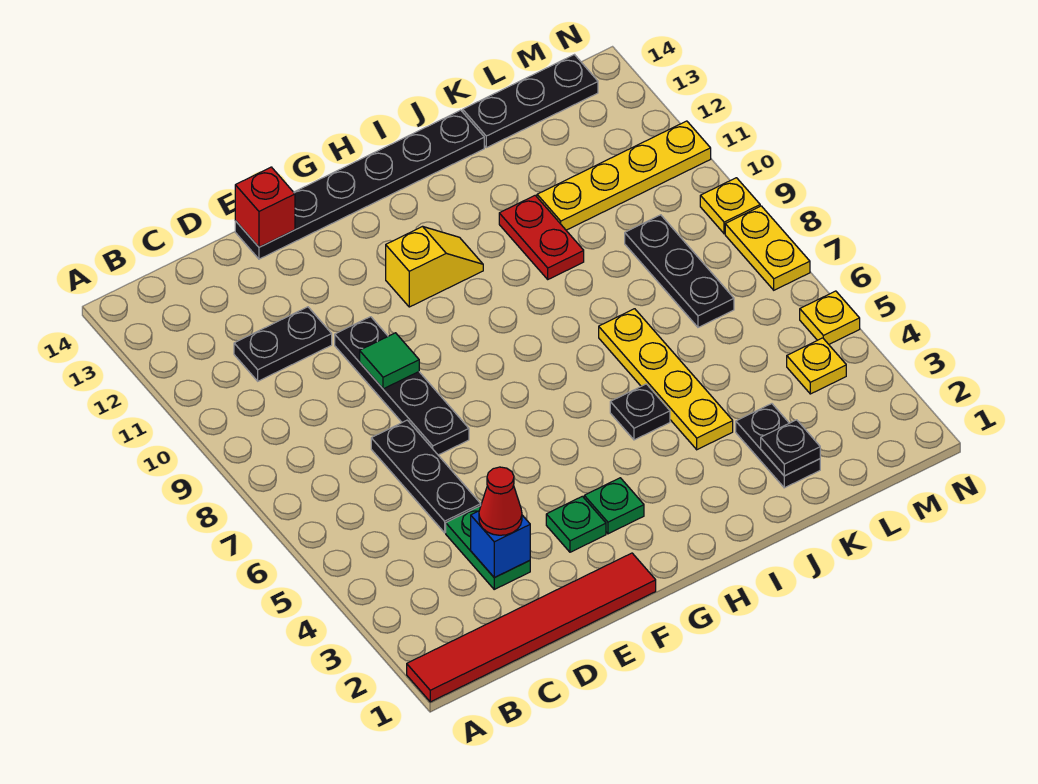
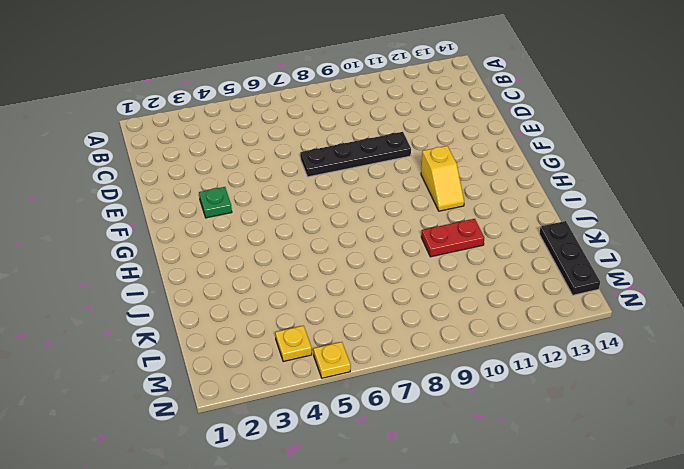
none -> red 1x6 tile [407,553,656,702]
none -> black 1x2 plate [234,307,332,381]
none -> green 1x2 plate [446,506,530,589]

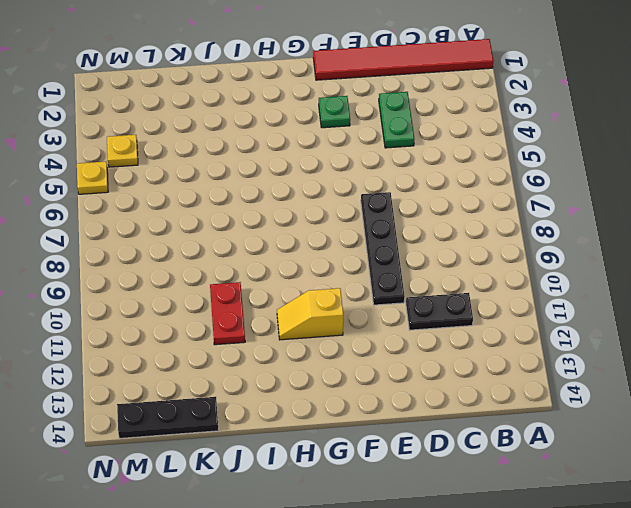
none -> black 1x3 plate [371,420,481,533]
none -> black 1x6 plate [235,110,484,259]
none -> green 1x1 plate [584,478,644,534]

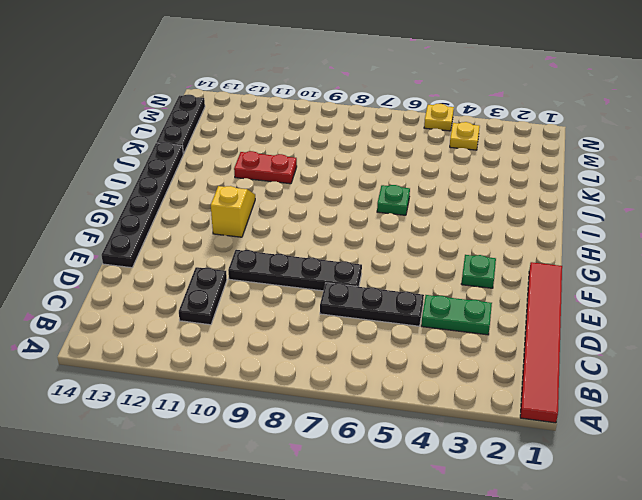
green 1x1 plate [377,185,410,215] -> green 1x1 plate moved to [584,478,644,534]
none -> black 1x1 plate [610,384,670,440]
none -> yellow 1x4 plate [599,309,733,450]
none -> black 1x2 plate [736,404,820,488]

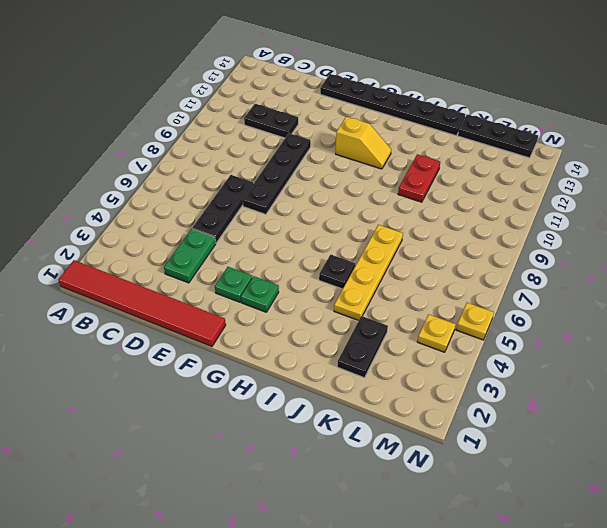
none -> yellow 1x4 plate [537,121,711,230]
none -> black 1x3 plate [625,215,734,327]
none -> yellow 1x2 plate [725,206,810,290]

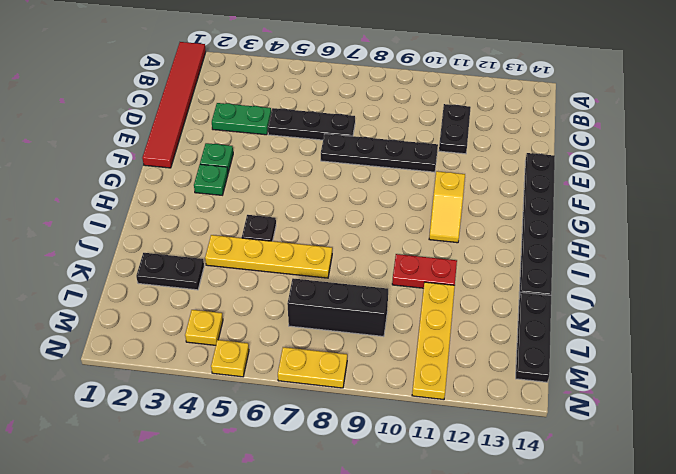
black 1x3 brick [287,278,388,337] -> black 1x3 plate [625,215,734,327]
none -> yellow 1x1 plate [700,178,760,234]
none -> blue 1x1 brick [471,511,530,578]
none -> green 1x1 tile [360,333,419,389]

